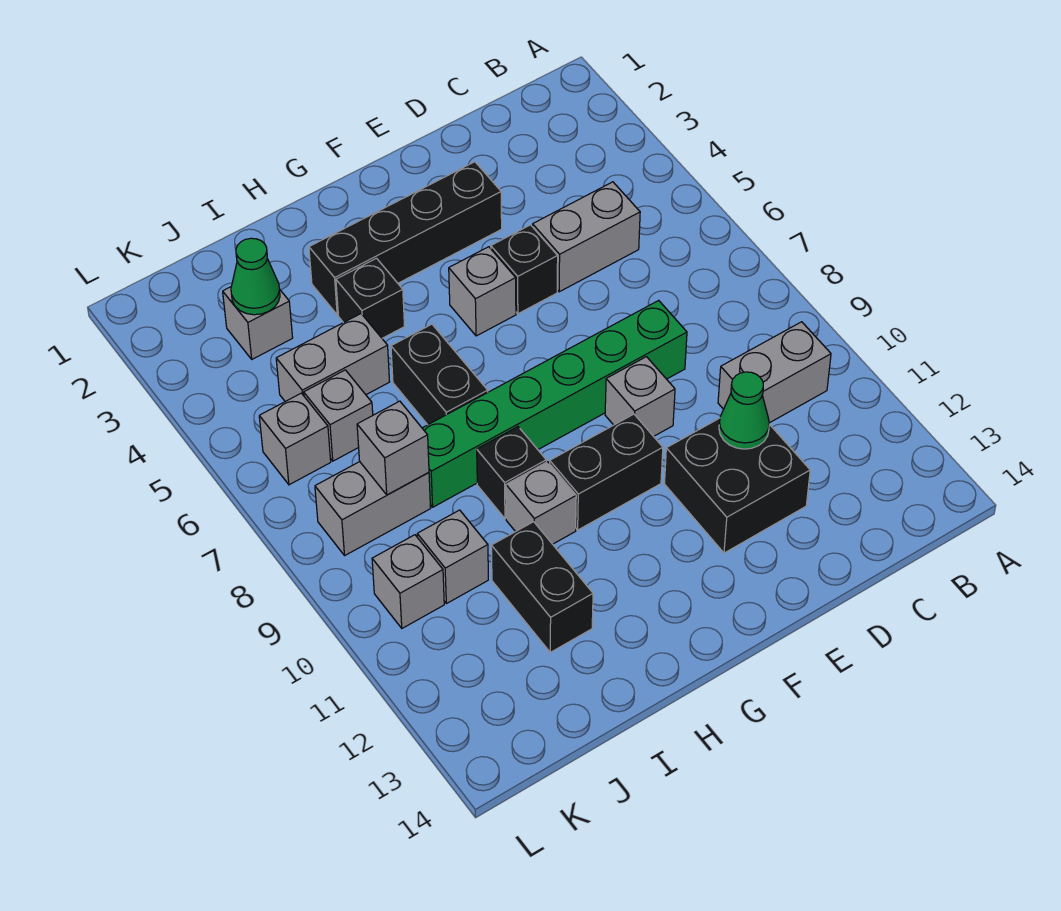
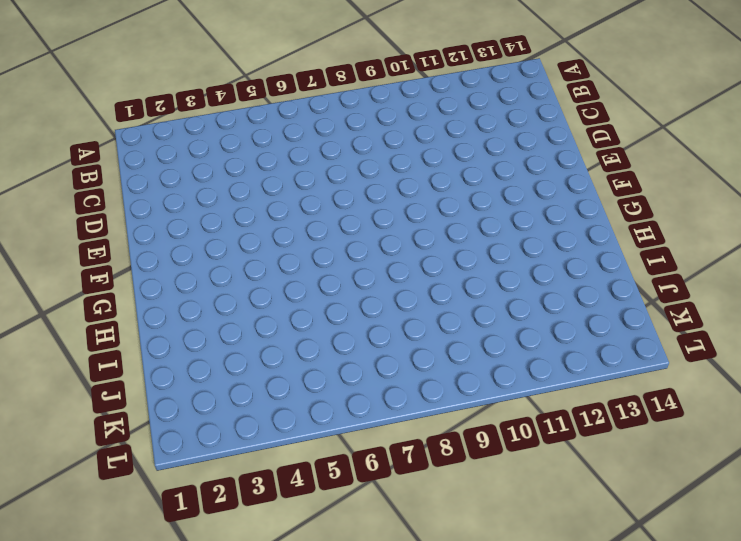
none -> grey 1x2 brick [718,322,831,423]
none -> grey 1x2 brick [533,182,640,292]
none -> green 1x6 brick [422,300,687,507]

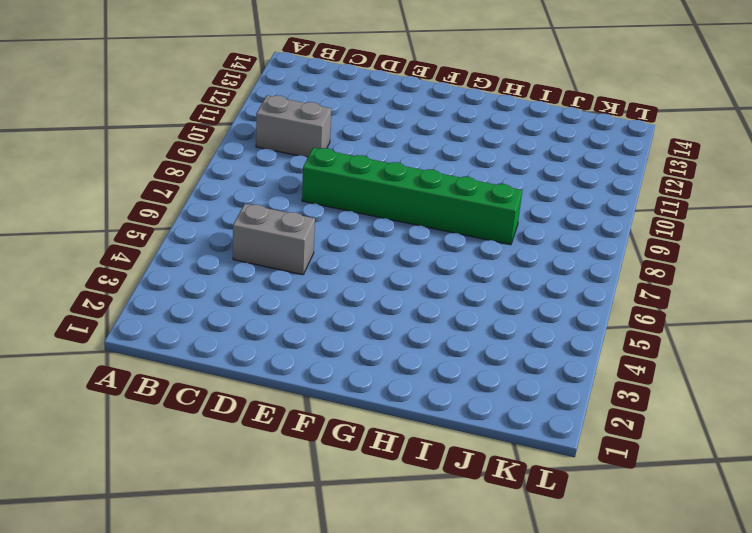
none -> black 2x2 brick [665,418,810,553]
none -> black 1x4 brick [309,162,502,315]
none -> black 1x1 brick [491,225,558,314]

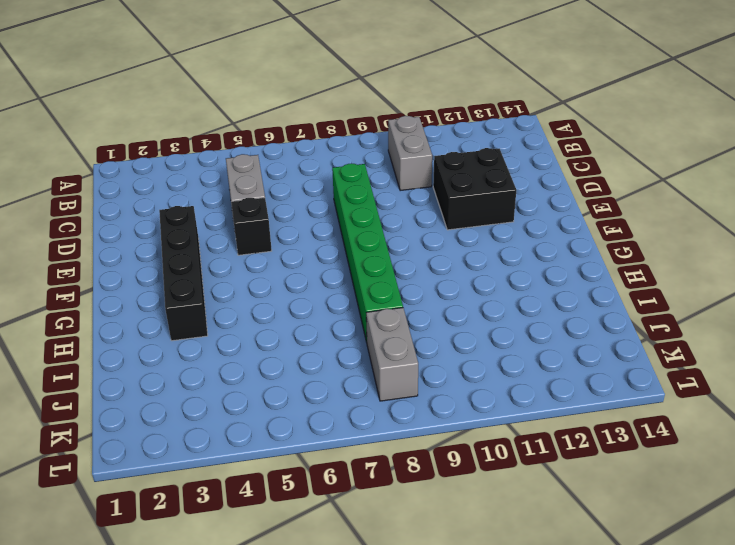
none -> grey 1x1 brick [605,357,675,436]
none -> grey 1x1 brick [449,247,516,336]
none -> black 1x2 brick [550,414,663,530]

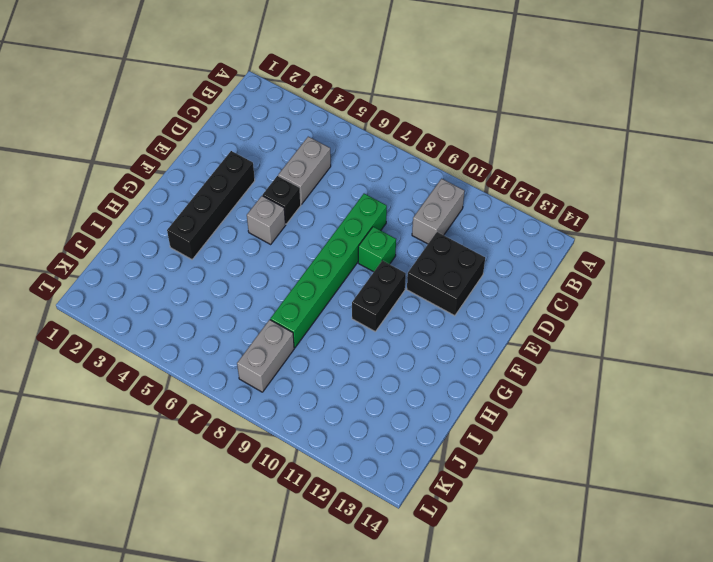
green 1x1 brick [358,227,396,272] -> grey 1x1 brick [605,357,675,436]
none -> black 1x1 brick [336,258,405,338]
none -> black 1x2 brick [391,324,488,425]
none -> black 1x1 brick [477,427,546,519]

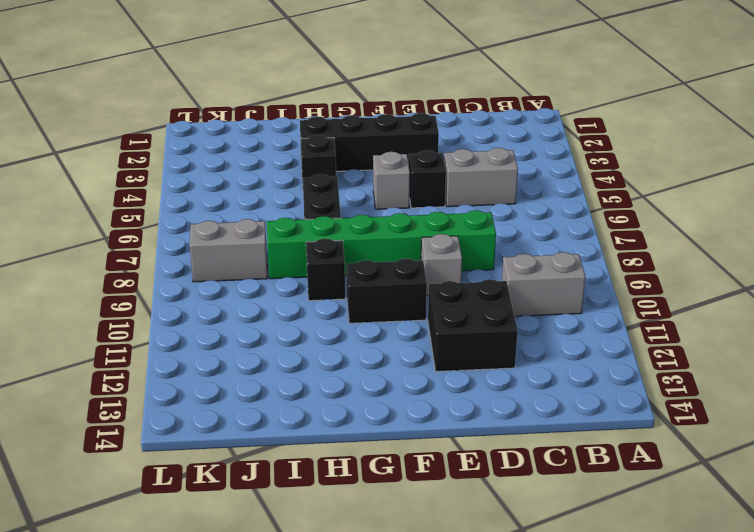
none -> grey 1x1 brick [506,462,576,544]
none -> grey 1x2 brick [276,314,390,401]
none -> black 1x2 brick [491,522,593,652]

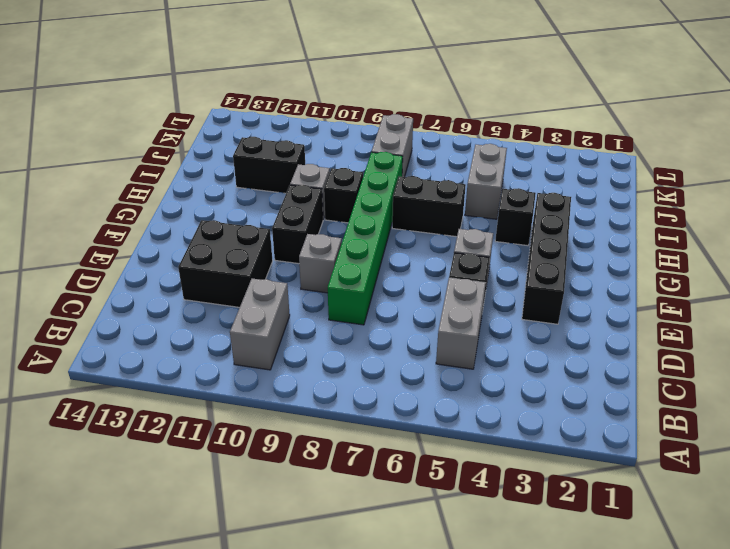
none -> grey 1x1 brick [223,287,293,359]
none -> grey 1x1 brick [304,370,373,461]
none -> grey 1x1 brick [417,510,488,604]

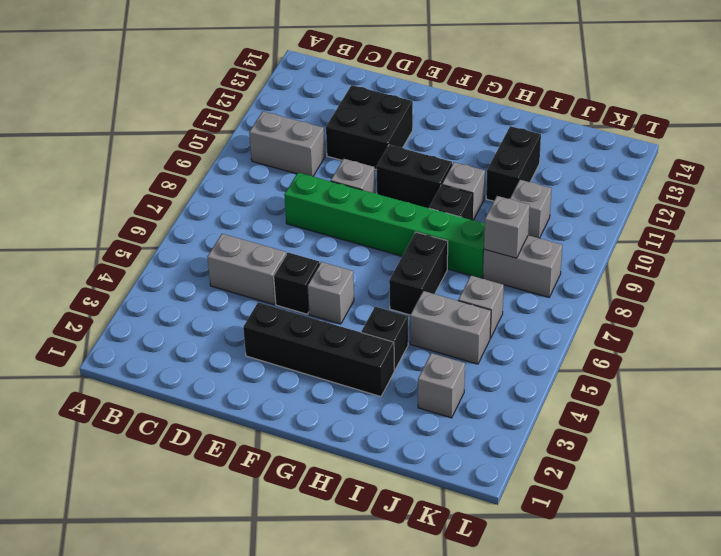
none -> grey 1x1 brick [259,393,331,485]
none -> grey 1x1 brick [372,535,444,628]
none -> green 1x1 cone [719,372,769,449]

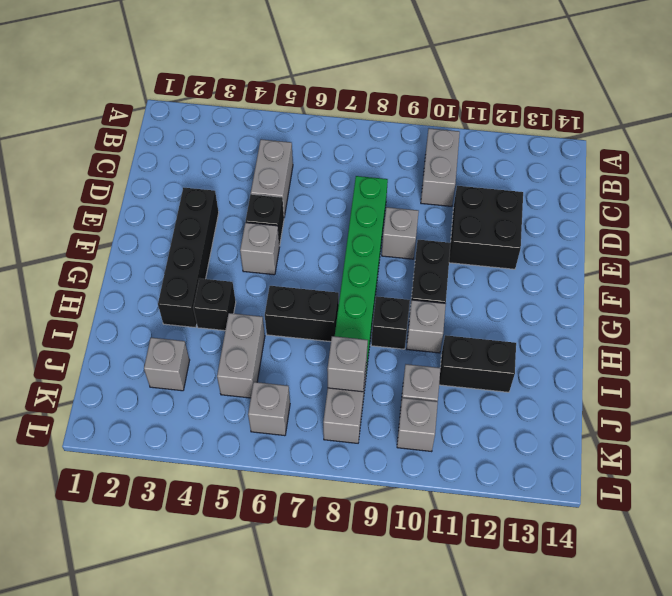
none -> grey 1x1 brick [304,370,373,461]
none -> green 1x1 cone [719,372,769,449]
none -> green 1x1 cone [231,238,280,315]

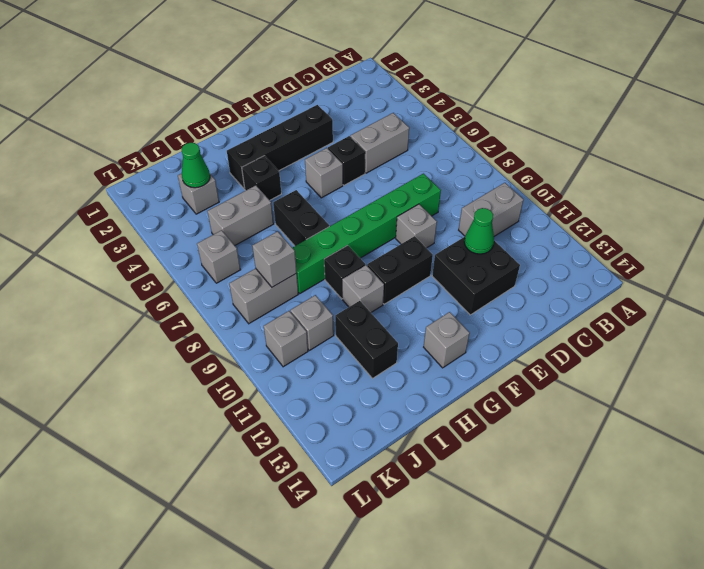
grey 1x1 brick [424,312,470,368] -> grey 1x1 brick moved to [304,370,373,461]

